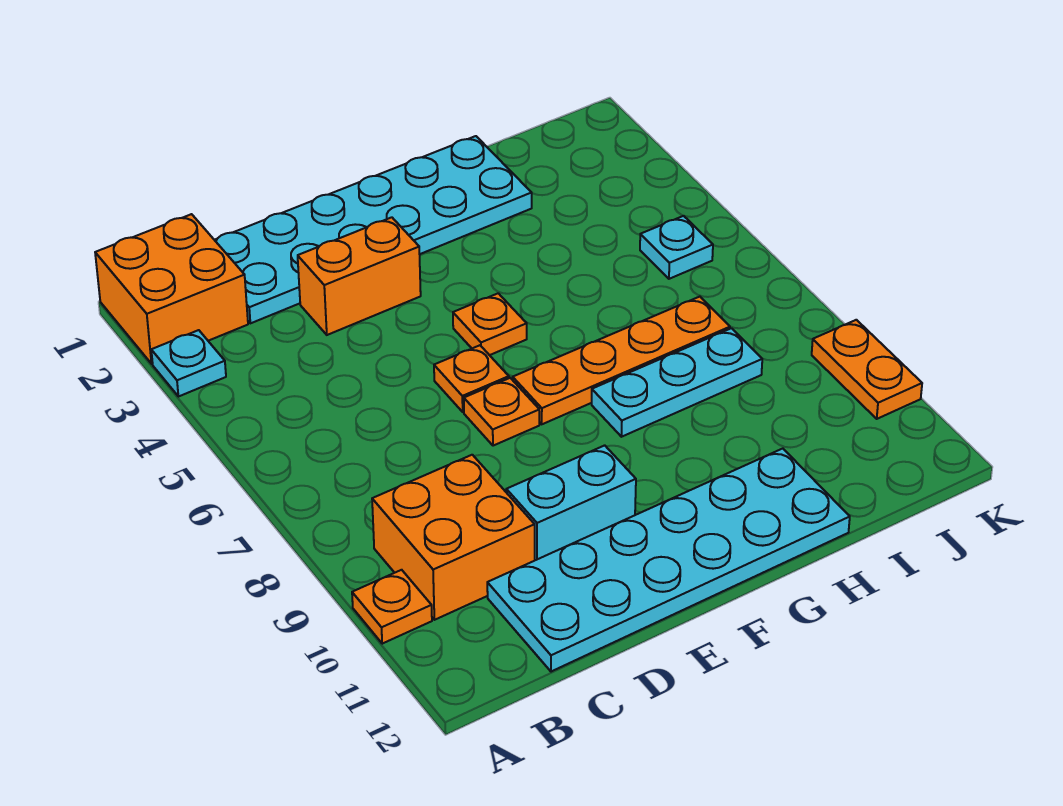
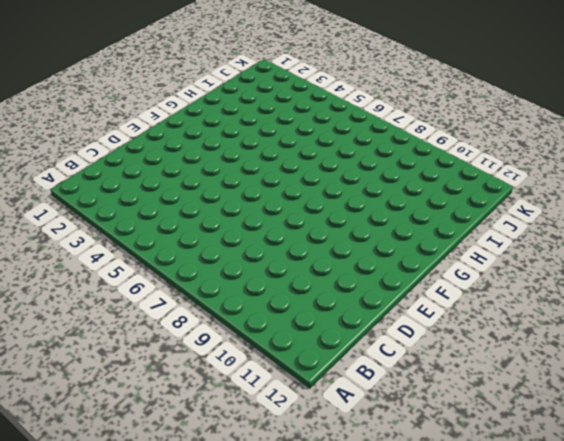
none -> orange 2x2 brick [95,214,248,364]
none -> cyan 1x1 plate [151,330,226,397]
none -> orange 1x1 plate [352,570,432,644]

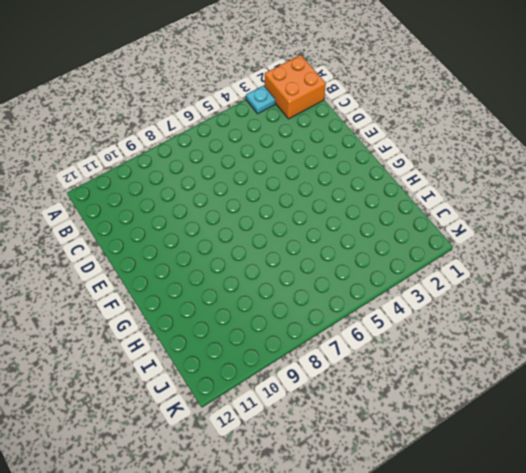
none -> orange 1x1 plate [352,570,432,644]
none -> orange 2x2 brick [372,455,535,620]
none -> cyan 2x6 plate [215,136,532,323]

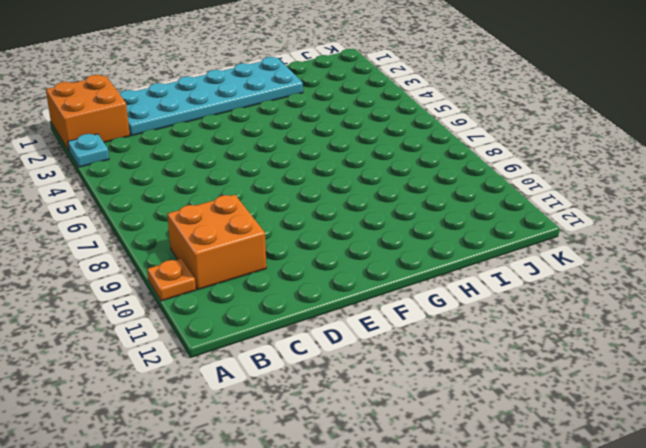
none -> cyan 2x6 plate [487,449,850,672]
none -> orange 1x2 brick [298,217,421,335]
none -> cyan 1x2 brick [506,445,636,560]

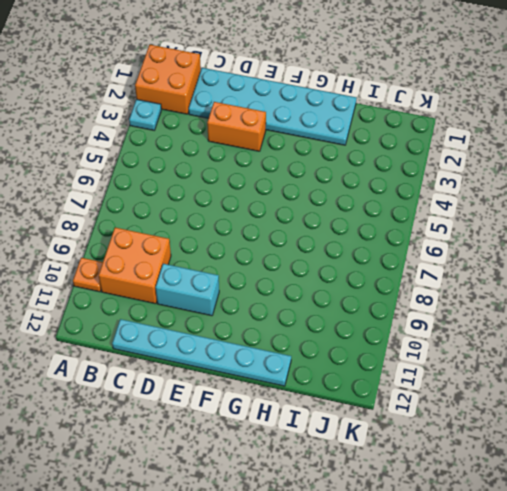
cyan 1x6 plate [112,319,291,386] -> cyan 2x6 plate [487,449,850,672]
none -> orange 1x1 plate [434,345,509,412]
none -> orange 1x1 plate [464,378,539,446]
none -> orange 1x1 plate [453,293,527,355]

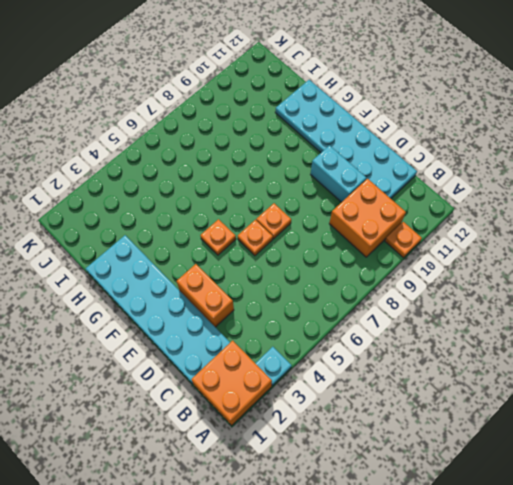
none -> orange 1x4 plate [513,297,730,424]
none -> cyan 1x3 plate [592,328,762,437]
none -> cyan 1x1 plate [640,216,713,279]

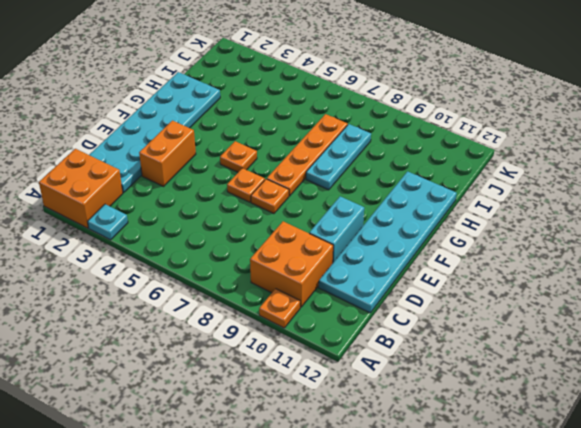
none -> cyan 1x1 plate [640,216,713,279]
none -> orange 1x2 plate [812,320,922,419]

